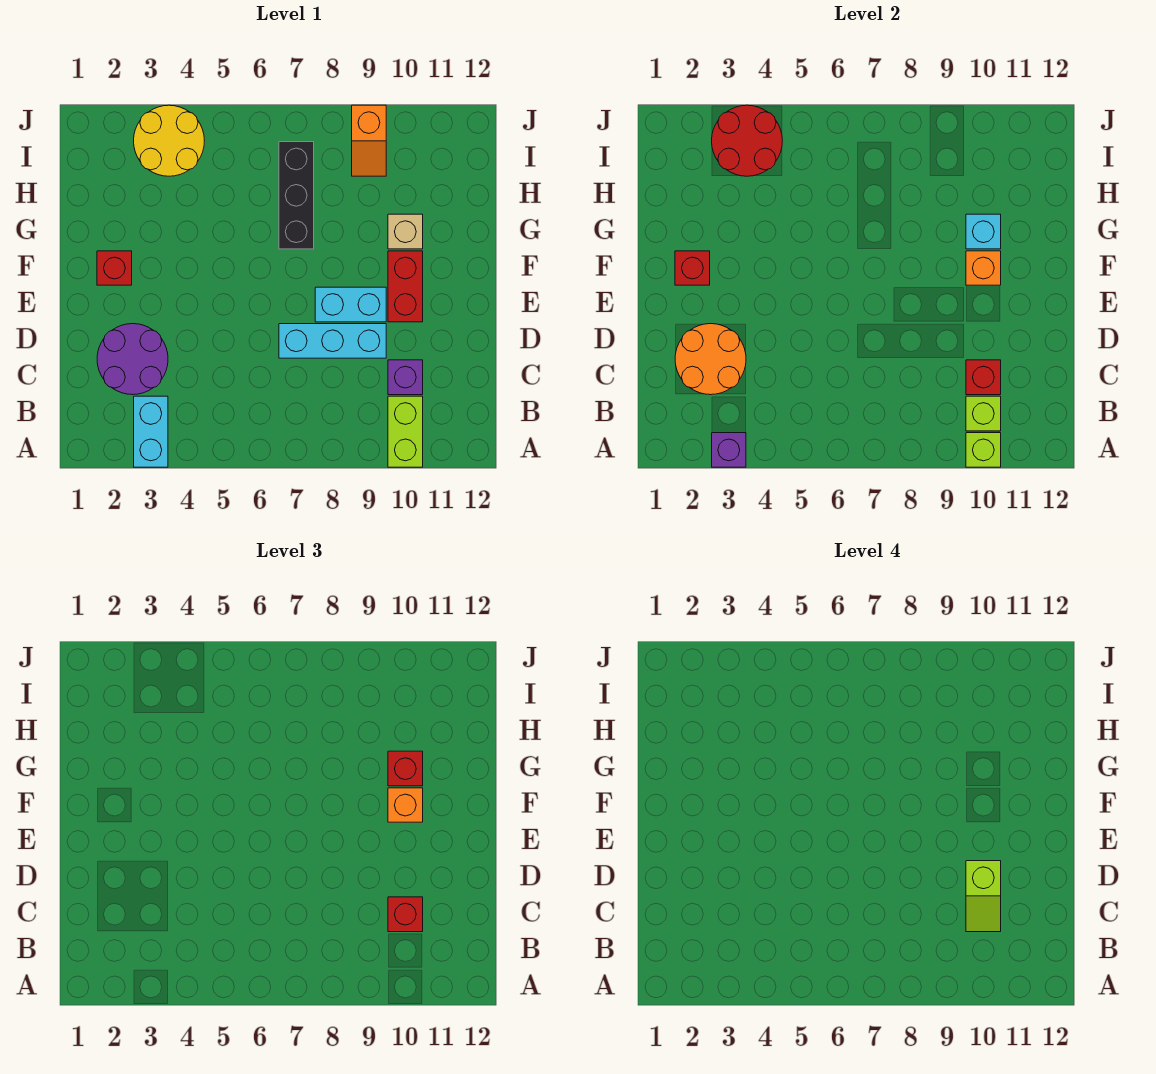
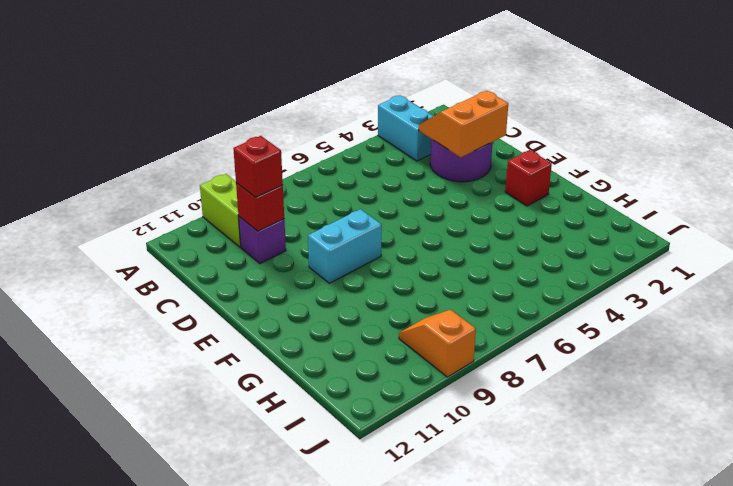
orange 2x2 slope [419,91,508,157] -> orange 2x2 round brick [675,324,746,395]
none -> cyan 1x3 brick [279,324,386,358]
none -> red 1x2 brick [388,251,423,322]
none -> black 1x3 brick [279,142,314,249]

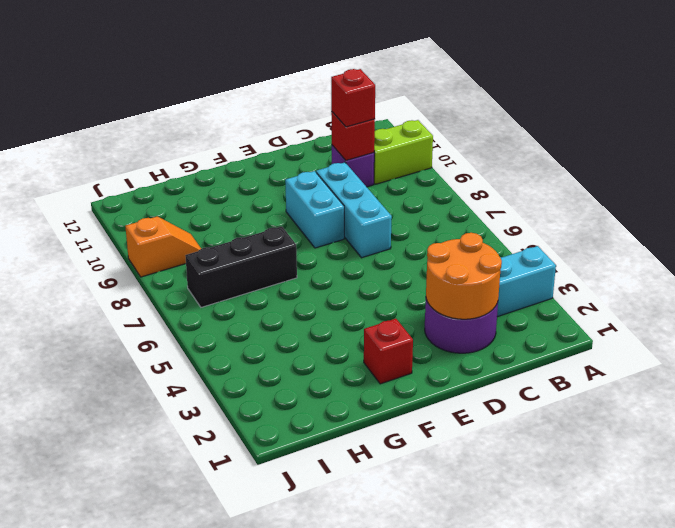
none -> red 1x2 brick [388,251,423,322]
none -> tan 1x1 brick [388,214,423,249]
none -> yellow 2x2 round brick [134,105,204,176]

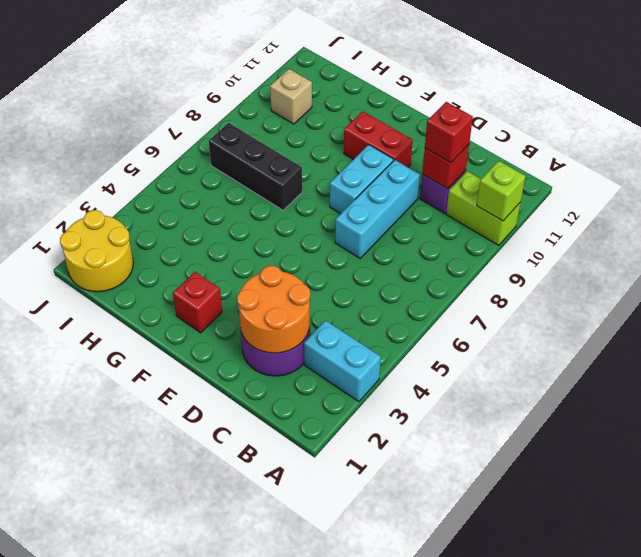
yellow 2x2 round brick [60,210,133,292] -> yellow 2x2 round brick moved to [134,105,204,176]
tan 1x1 brick [270,69,312,124] -> tan 1x1 brick moved to [388,214,423,249]
none -> orange 1x2 slope [352,105,386,176]
none -> purple 1x1 brick [712,433,746,467]
none -> lime 1x1 brick [966,396,1001,431]

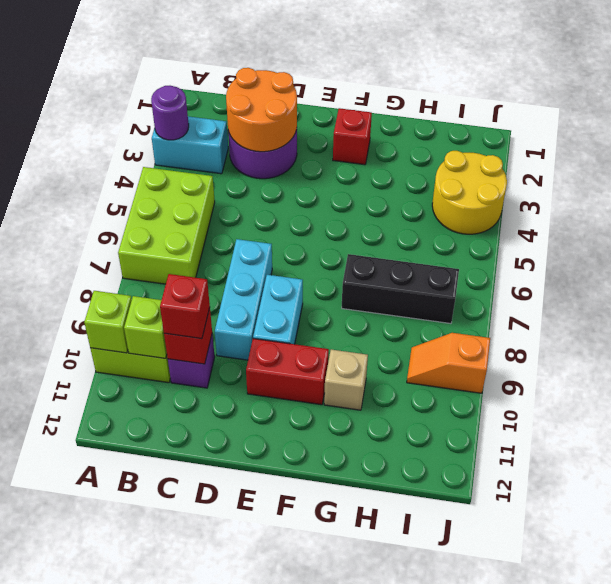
purple 1x1 round brick [151,86,189,140] -> purple 1x1 brick [712,433,746,467]
lime 2x3 brick [118,167,215,284] -> none
none -> red 1x1 brick [675,251,710,285]
none -> orange 1x1 brick [966,251,1001,285]
none -> cyan 1x1 brick [966,214,1001,249]

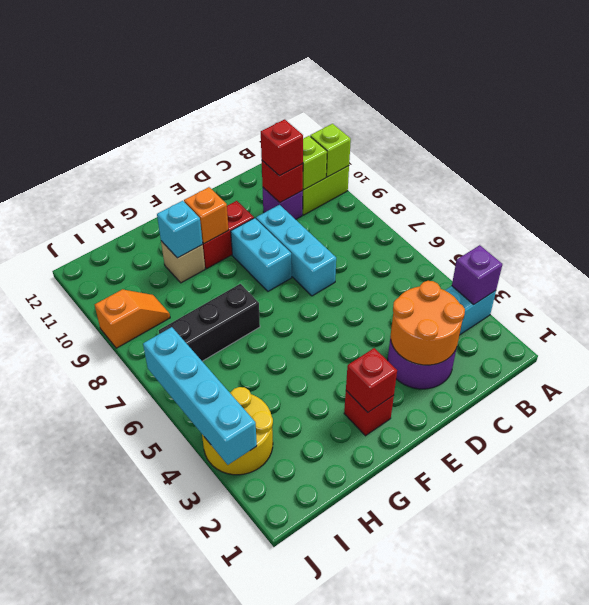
cyan 1x4 brick [143,327,257,465] -> red 2x2 round brick [712,105,782,176]
none -> orange 1x1 brick [388,788,423,822]
none -> red 1x1 brick [388,751,423,786]
none -> lime 1x2 slope [966,861,1001,932]

